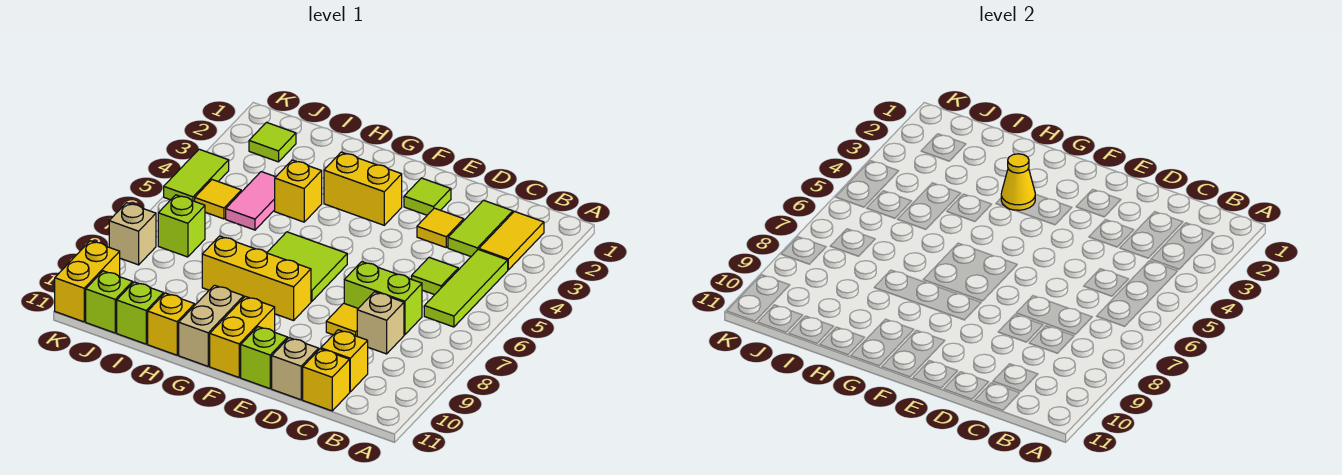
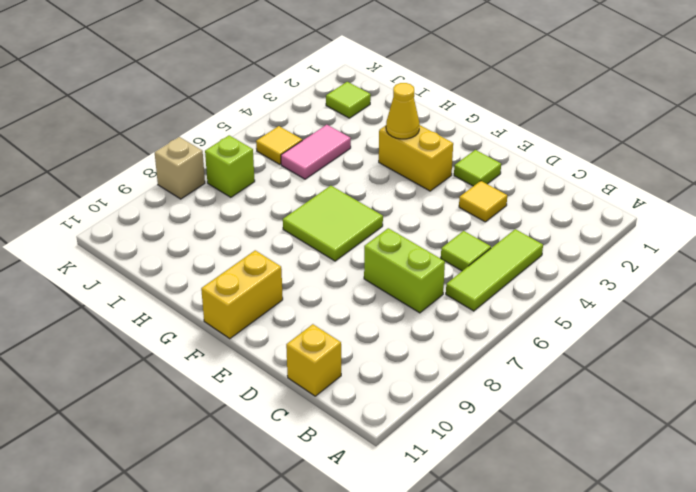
none -> yellow 1x2 tile [479,211,544,270]
none -> lime 1x2 tile [448,200,513,256]
none -> tan 1x1 brick [357,292,404,354]
none -> yellow 1x1 brick [321,330,368,392]

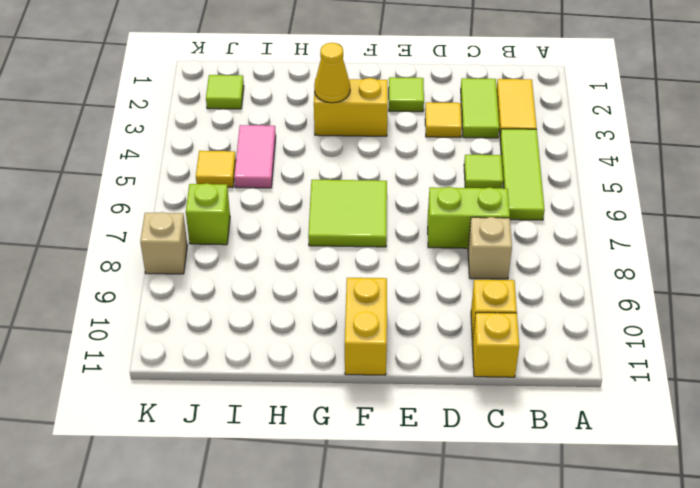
none -> yellow 1x1 tile [326,303,358,336]
none -> tan 1x1 brick [272,338,319,400]
none -> lime 1x1 brick [241,327,288,389]
none -> yellow 1x3 brick [202,236,311,320]

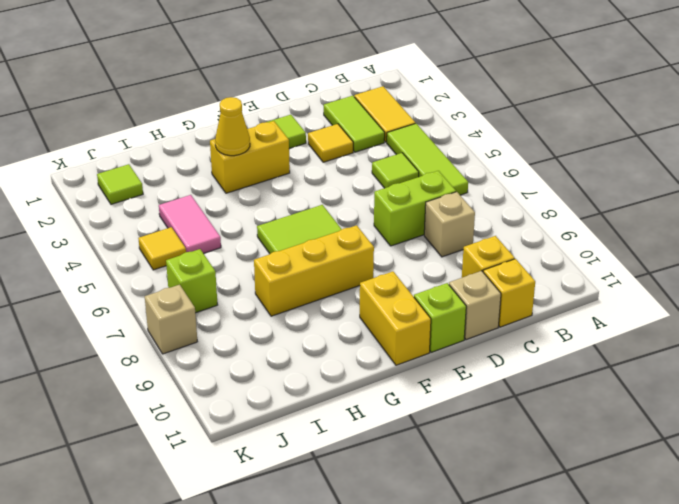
none -> yellow 1x1 tile [326,303,358,336]
none -> tan 1x2 brick [179,285,244,366]
none -> yellow 1x1 brick [275,160,322,222]
none -> yellow 1x1 brick [148,293,195,355]

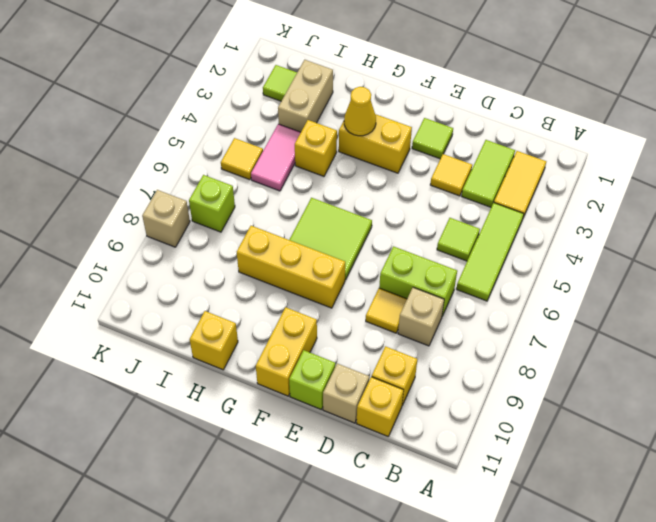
tan 1x2 brick [278,60,333,132] -> tan 1x2 brick moved to [179,285,244,366]
none -> lime 1x1 brick [117,282,164,344]
none -> lime 1x1 brick [86,271,133,333]
none -> lime 1x2 tile [164,149,229,201]
none -> yellow 1x2 brick [55,241,120,322]

